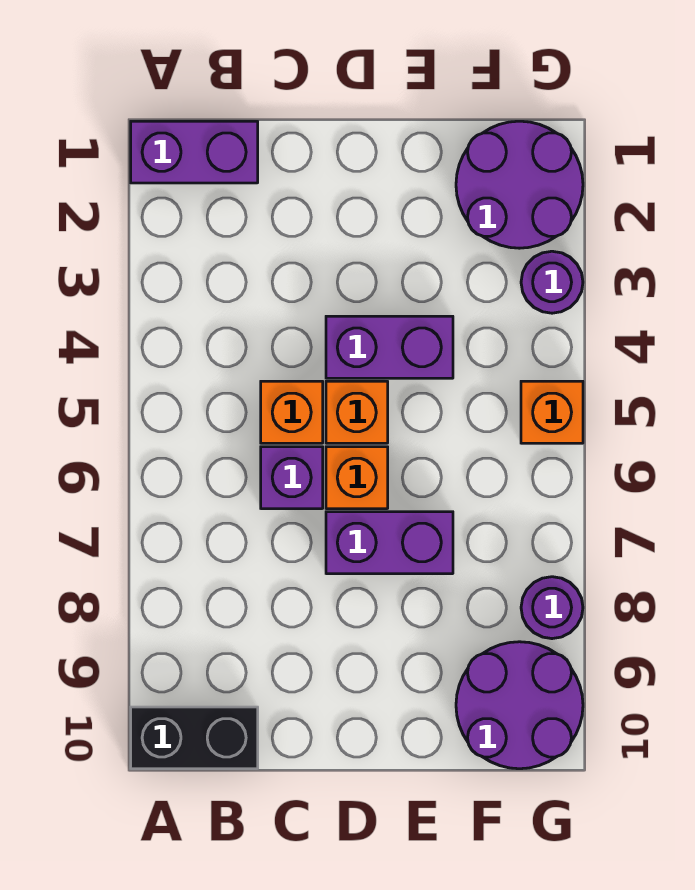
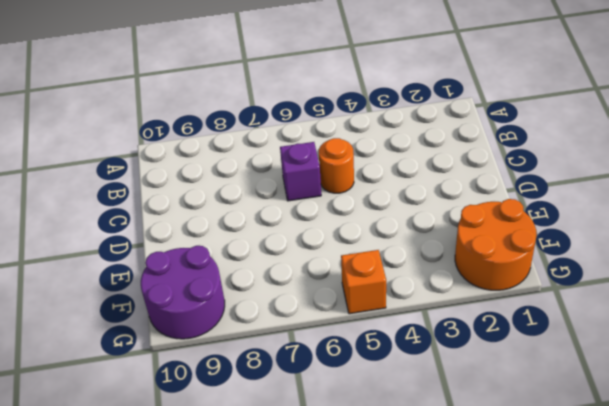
orange 1x1 round brick [319,138,354,193] -> orange 1x1 brick [261,381,323,443]
orange 2x2 round brick [455,199,537,290] -> purple 2x2 round brick [456,121,583,248]
none -> purple 1x2 brick [131,121,258,183]
none -> black 1x2 brick [131,707,258,769]
none -> purple 1x2 brick [326,316,453,378]

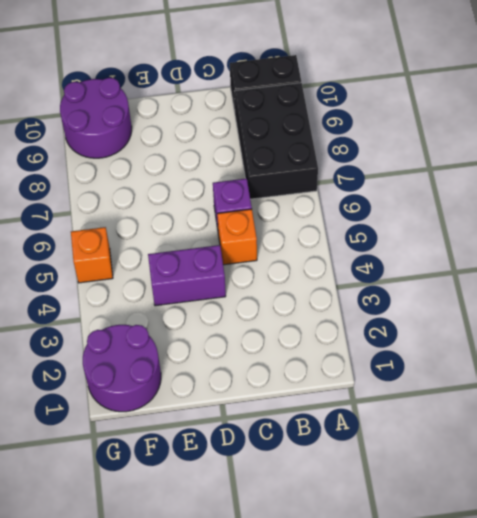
black 2x3 brick [234,83,318,199] -> none
none -> purple 1x2 brick [131,121,258,183]
none -> orange 1x1 brick [326,381,388,443]
none -> orange 1x1 brick [326,447,388,509]

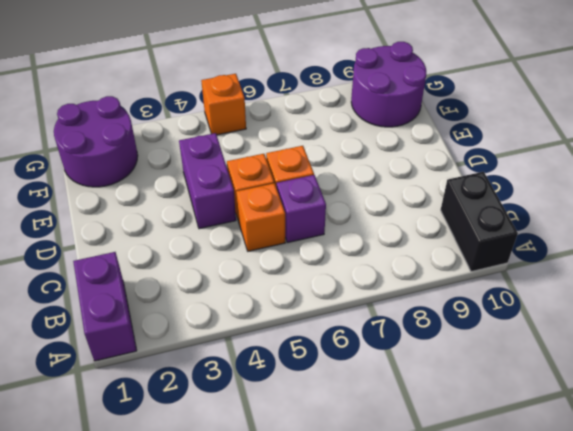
none -> purple 1x2 brick [326,512,453,574]
none -> purple 1x1 round brick [521,251,583,313]
none -> purple 1x1 round brick [521,577,583,639]

